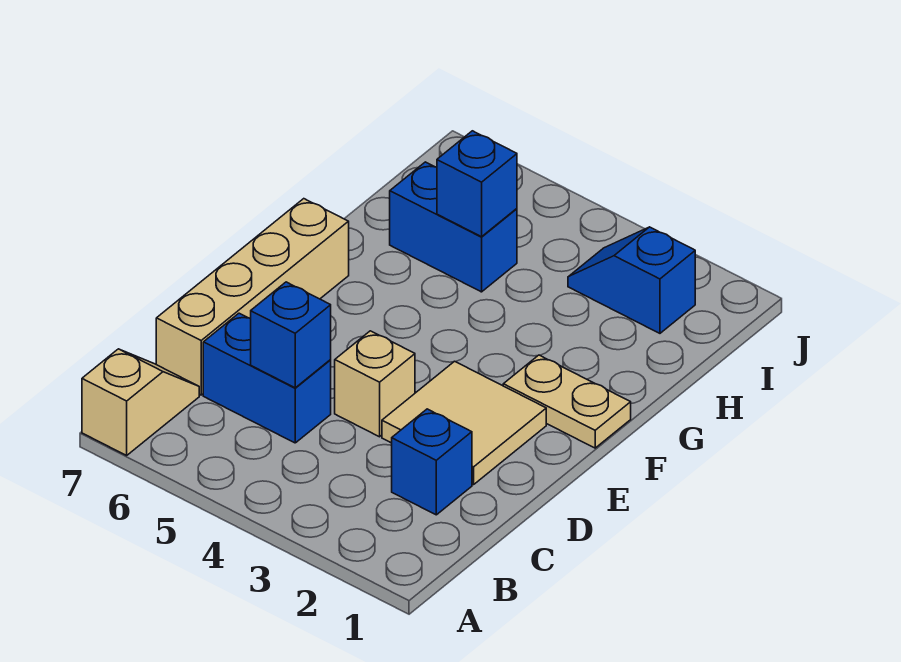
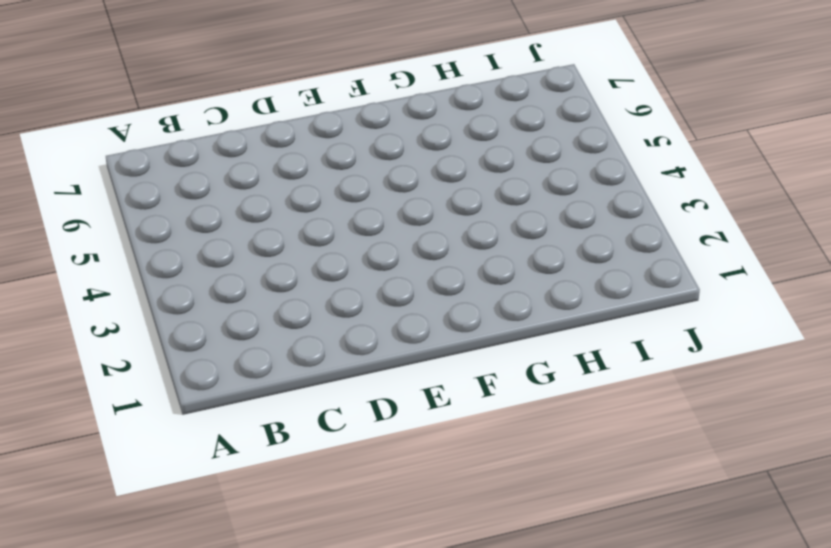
none -> tan 1x2 slope [82,349,199,455]
none -> blue 1x1 brick [392,409,472,515]

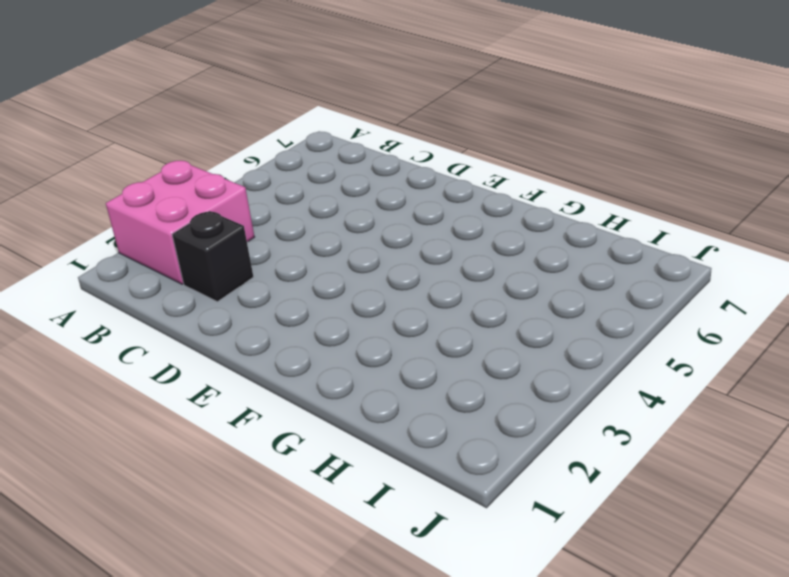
pink 2x2 brick [106,161,254,284] -> none
black 1x1 brick [172,211,253,302] -> blue 1x1 brick [392,409,472,515]
none -> tan 1x2 slope [82,349,199,455]
none -> blue 1x2 brick [203,313,331,443]

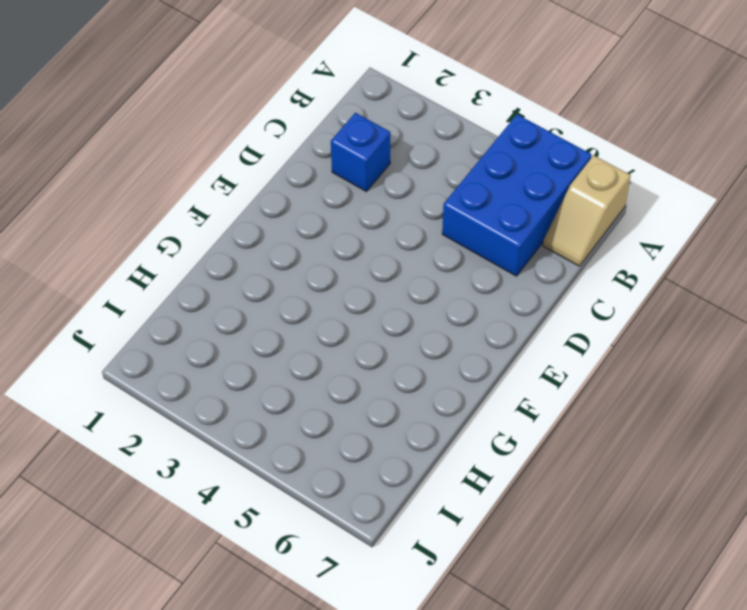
blue 2x3 brick [442,115,592,276] -> blue 1x2 brick [203,313,331,443]
none -> tan 1x4 brick [156,199,349,395]
none -> tan 2x2 tile [382,361,546,485]

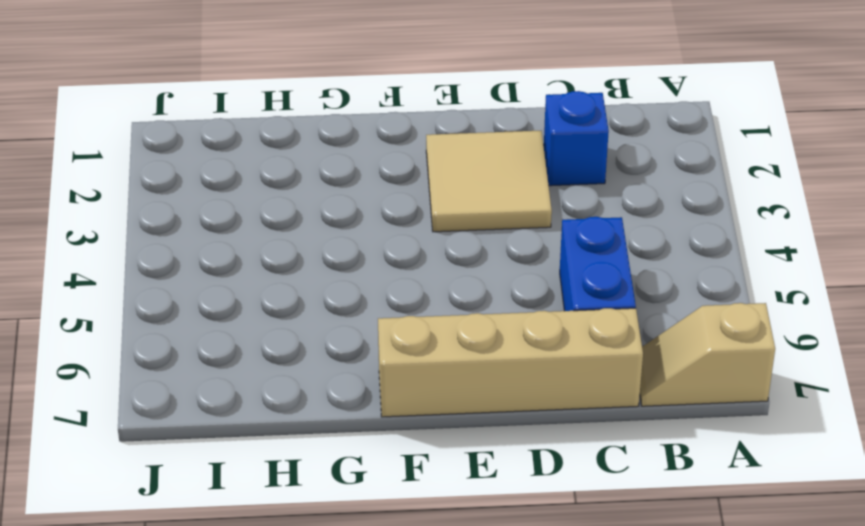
none -> tan 1x1 brick [335,331,415,437]
none -> tan 1x2 plate [503,355,631,448]

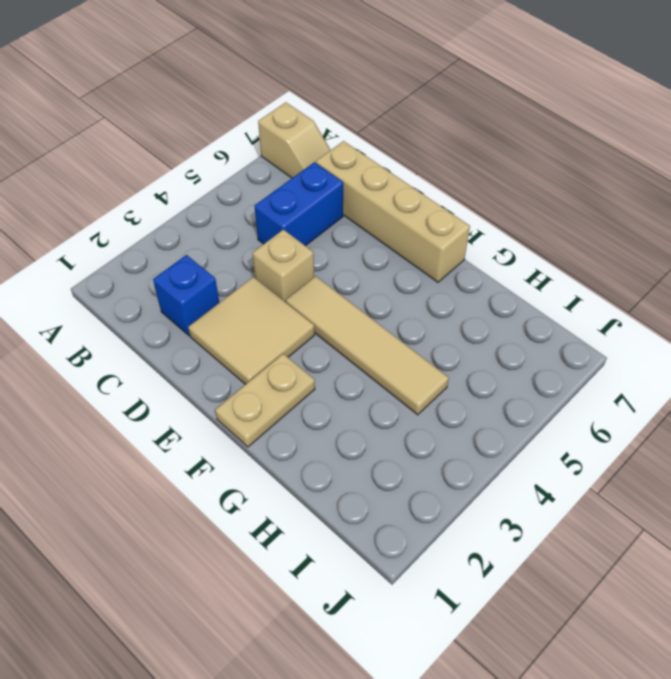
tan 1x4 tile [286,276,449,415] -> none
none -> blue 1x2 brick [390,162,517,292]
none -> blue 1x2 slope [568,227,695,333]

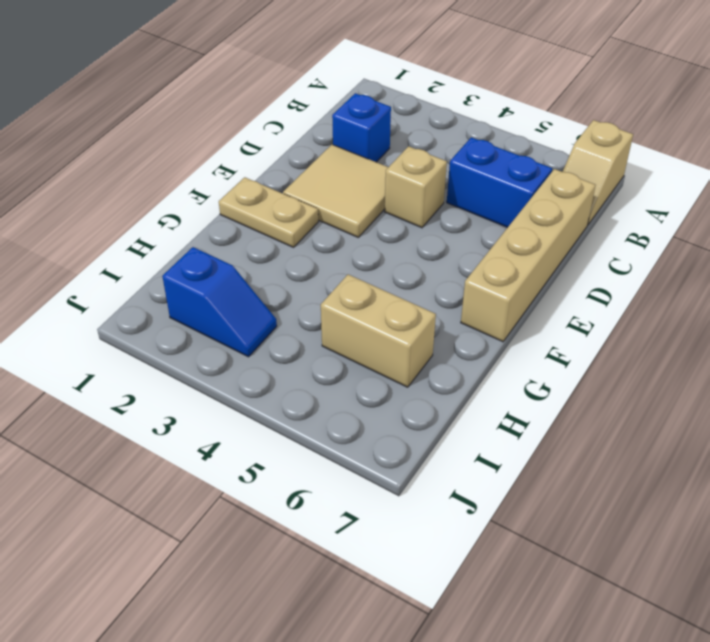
tan 1x2 brick [321,274,436,387] -> blue 1x2 brick [390,162,517,292]
none -> blue 1x1 brick [251,282,331,388]
none -> blue 1x1 brick [437,131,517,237]

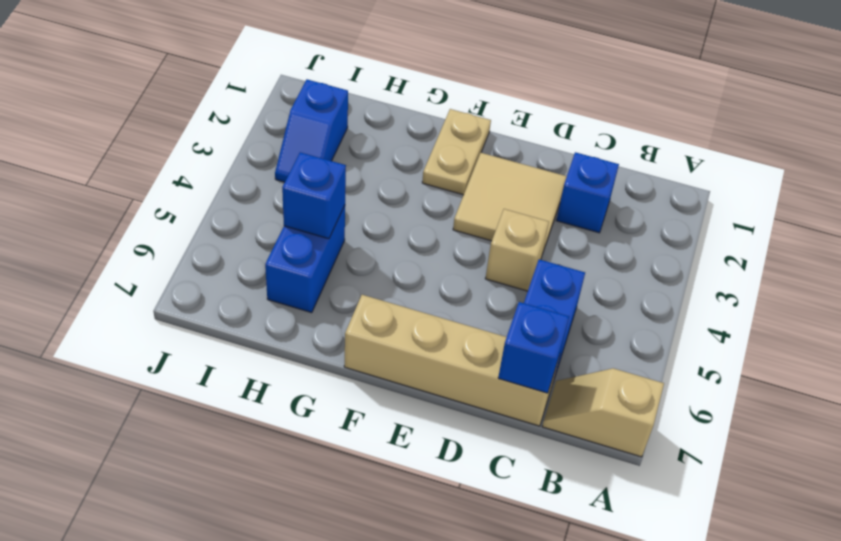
blue 1x1 brick [498,302,569,393] -> blue 1x1 brick moved to [251,282,331,388]

